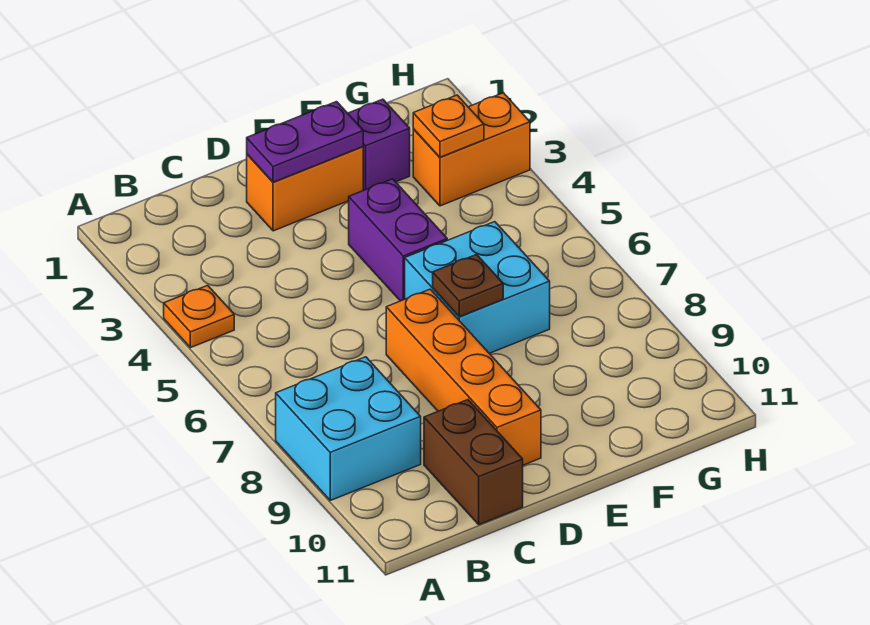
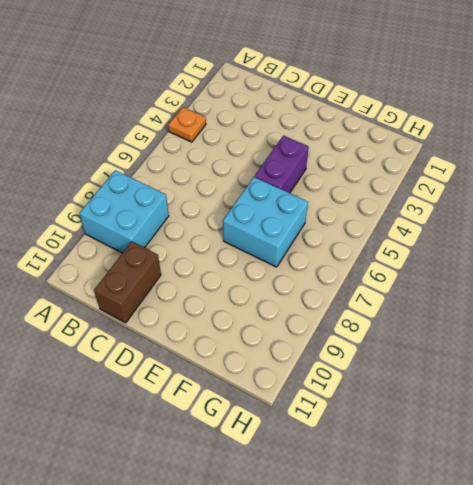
none -> orange 1x2 brick [247,147,363,231]
none -> orange 1x4 brick [386,289,541,465]
none -> purple 1x1 brick [348,99,410,190]

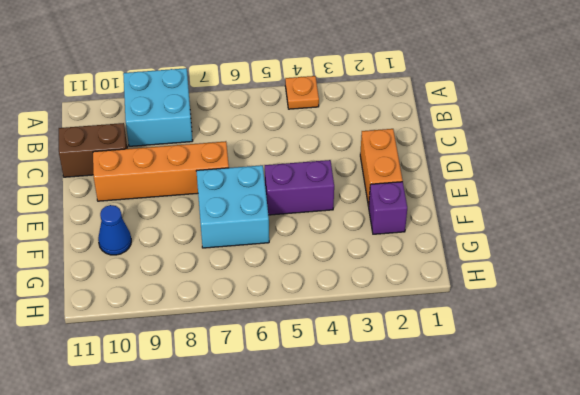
blue 1x1 cone [98,205,131,255] -> none
none -> orange 1x2 brick [413,93,530,206]
none -> purple 1x2 plate [247,102,363,182]
none -> brown 1x1 plate [433,255,503,317]

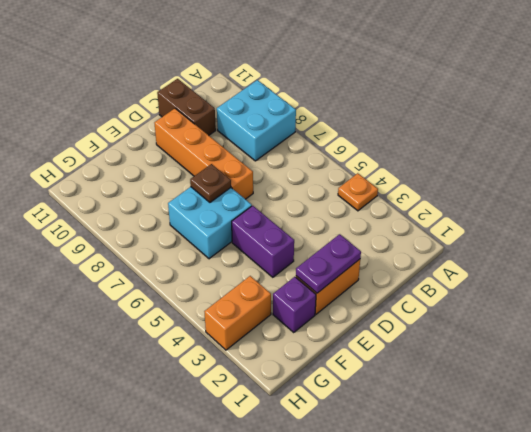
none -> orange 1x1 plate [413,95,484,157]

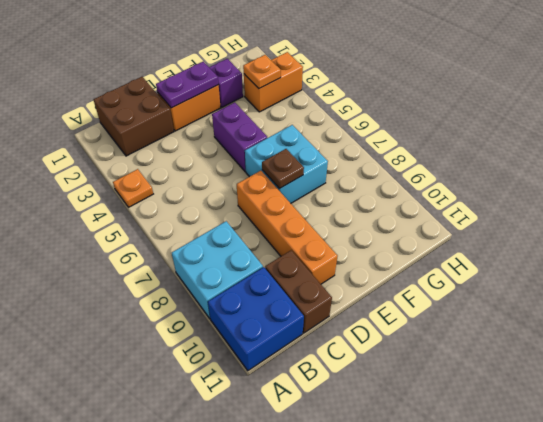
blue 2x2 brick [208,267,304,371] -> none
brown 2x2 brick [93,77,174,156] -> none

